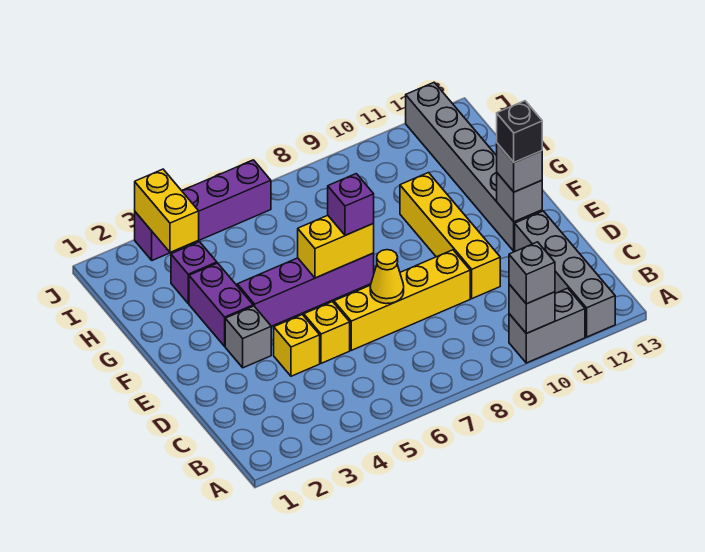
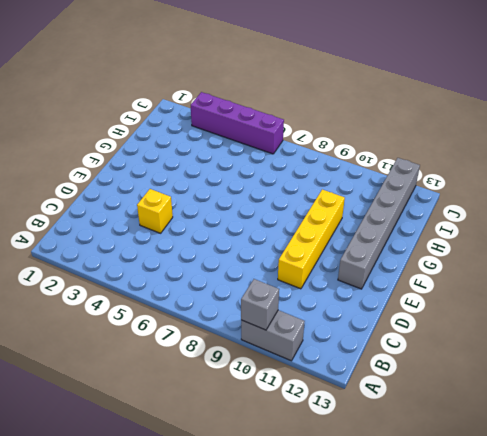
none -> grey 1x4 brick [515,211,615,337]
none -> yellow 1x1 brick [304,302,350,363]
none -> yellow 1x4 brick [334,250,470,350]

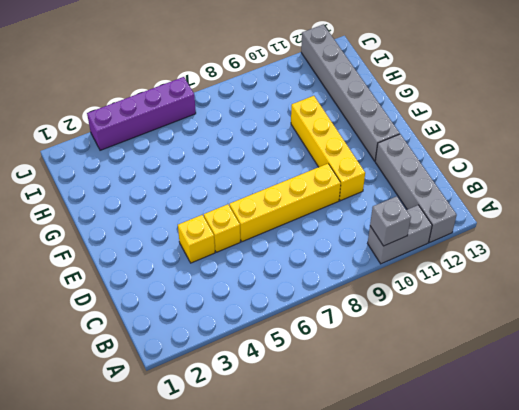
none -> grey 1x1 brick [225,306,271,368]
none -> purple 1x2 brick [189,263,253,346]
none -> purple 1x4 brick [237,253,374,326]

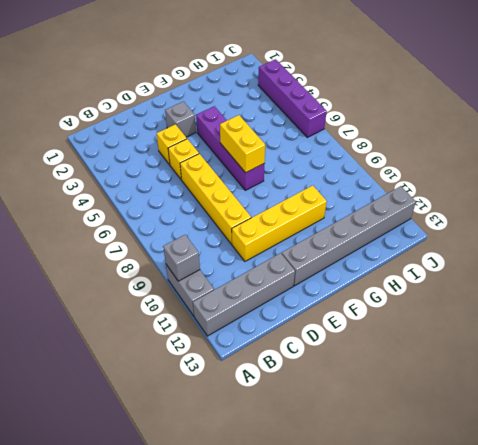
none -> purple 1x2 brick [189,263,253,346]
none -> purple 1x1 brick [171,242,217,303]
none -> yellow 1x1 cone [370,250,404,304]

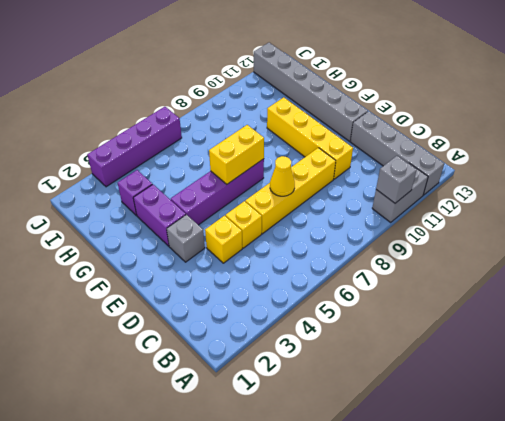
none -> grey 1x1 brick [497,173,542,222]
none -> yellow 1x2 brick [135,169,199,253]
none -> grey 1x1 brick [509,242,555,304]

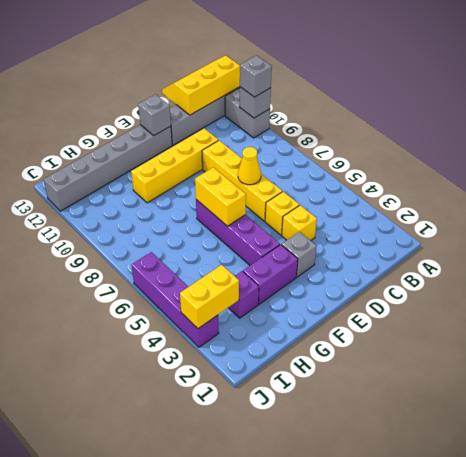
yellow 2x3 slope [162,55,240,115] -> none
none -> grey 1x1 brick [497,143,542,192]
none -> purple 1x1 brick [328,174,374,235]
none -> black 1x1 brick [497,101,542,162]

